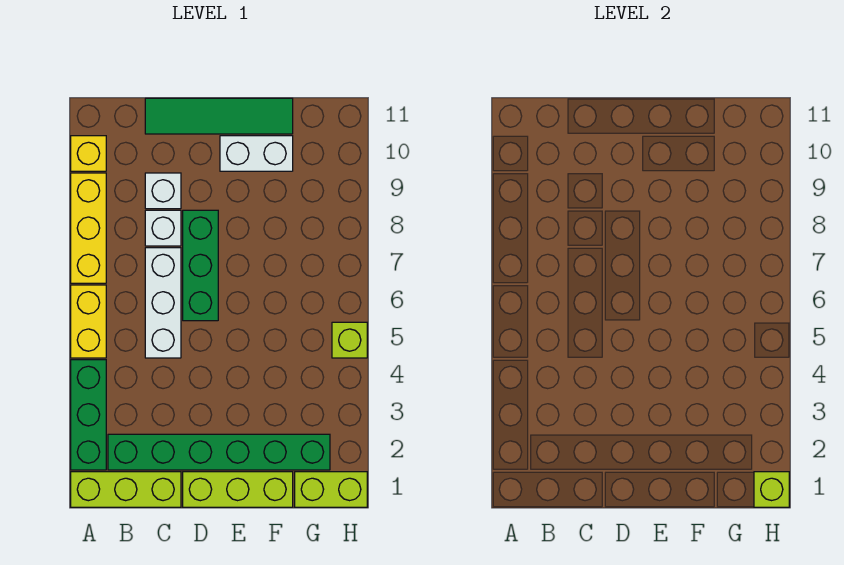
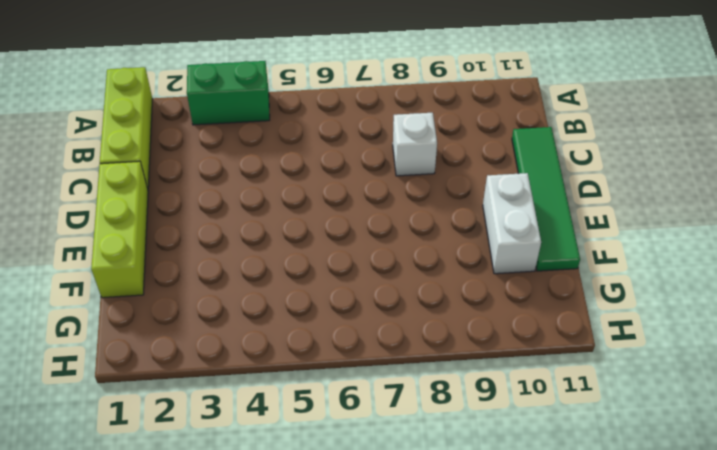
green 1x2 brick [187,61,270,125] -> green 1x3 brick [71,360,106,470]
none -> yellow 1x2 brick [71,285,106,358]
none -> yellow 1x3 brick [71,173,106,283]
none -> yellow 1x1 brick [71,136,106,171]

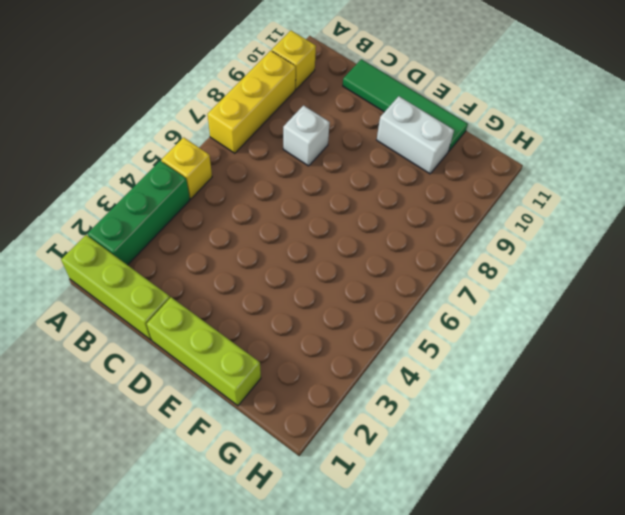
yellow 1x1 brick [162,137,212,199] -> yellow 1x2 brick [71,285,106,358]
none -> green 1x6 brick [108,434,330,470]
none -> white 1x3 brick [145,248,181,358]
none -> white 1x1 brick [145,173,181,209]

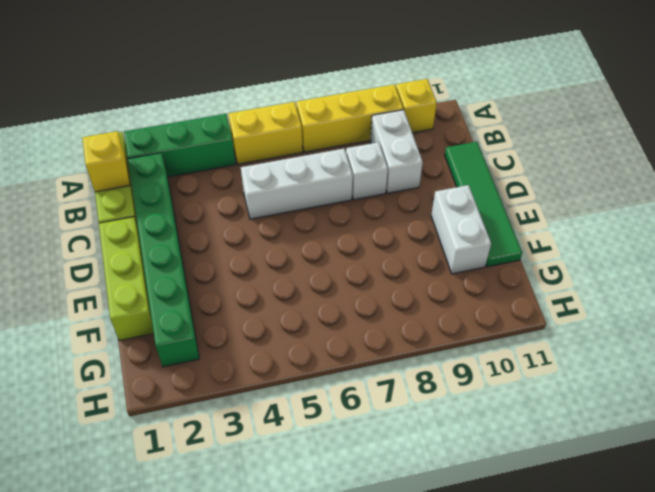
yellow 1x1 brick [82,131,130,192] -> none
white 1x2 brick [370,110,423,193] -> white 1x1 brick [145,173,181,209]
none -> green 1x3 brick [183,210,218,321]
none -> lime 1x2 brick [295,472,367,507]
none -> lime 1x1 brick [332,322,367,358]

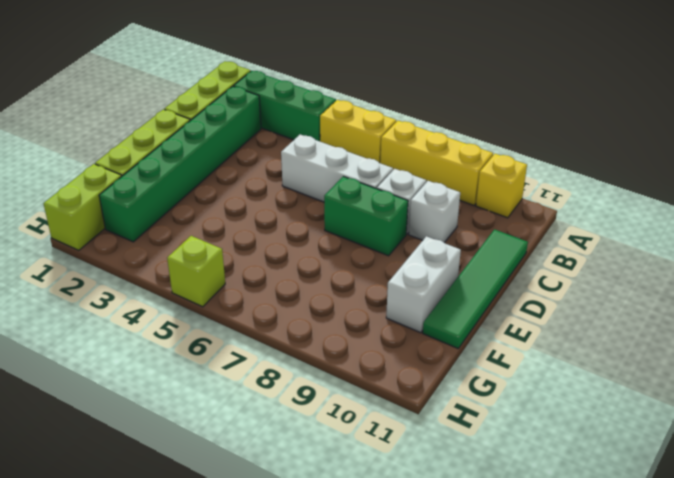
green 1x2 brick [324,176,408,256] -> green 1x3 brick [183,210,218,321]
none -> lime 1x1 brick [754,472,789,507]

